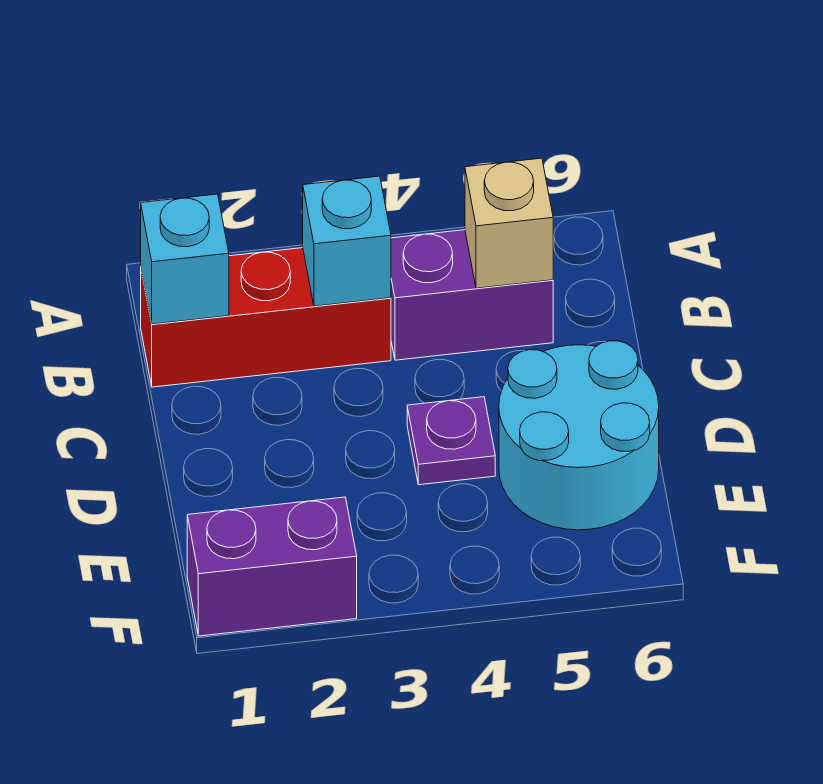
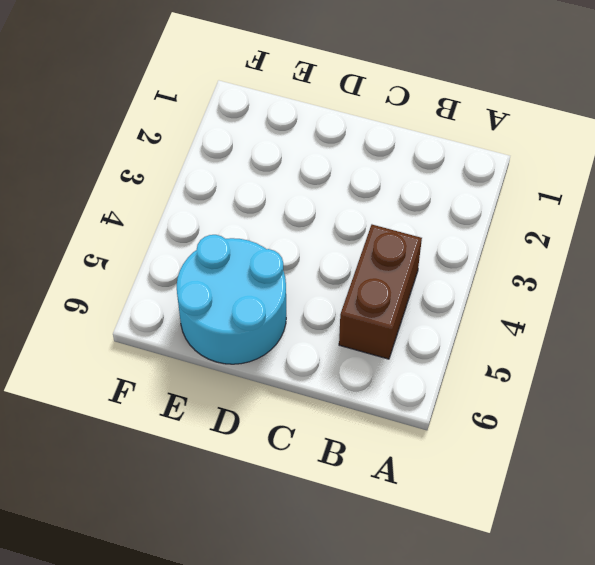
brown 1x2 brick [339,225,422,359] -> purple 1x2 brick [391,230,553,360]
none -> red 1x3 brick [141,248,391,387]
none -> purple 1x1 plate [407,397,495,485]

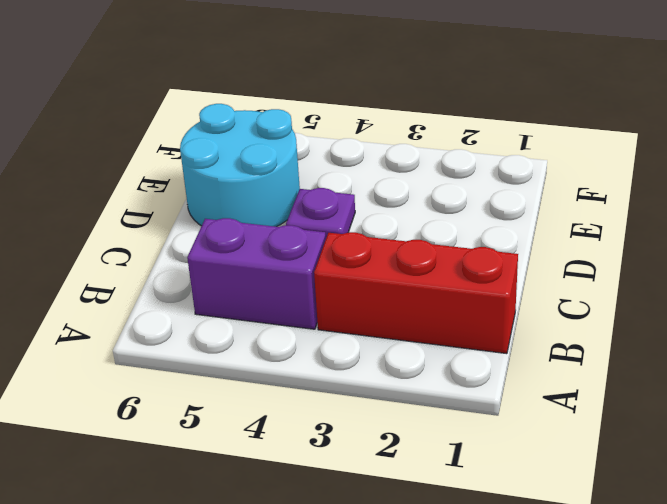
none -> purple 1x2 brick [187,497,357,636]
none -> cyan 1x1 brick [141,194,229,324]

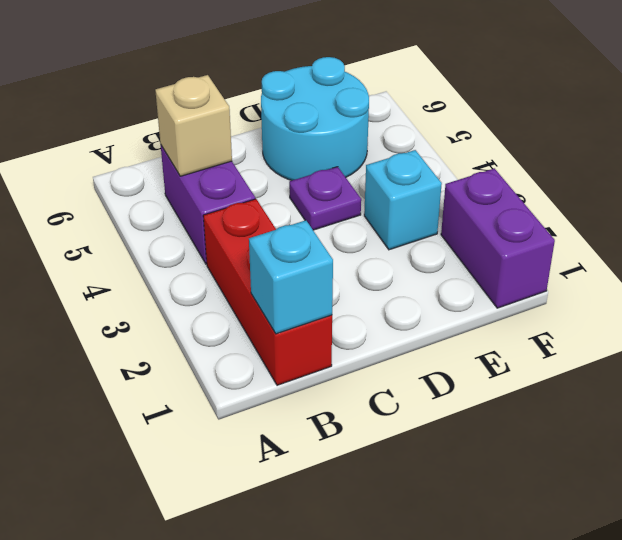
cyan 1x1 brick [364,150,442,250] -> cyan 1x1 brick moved to [303,176,391,306]

